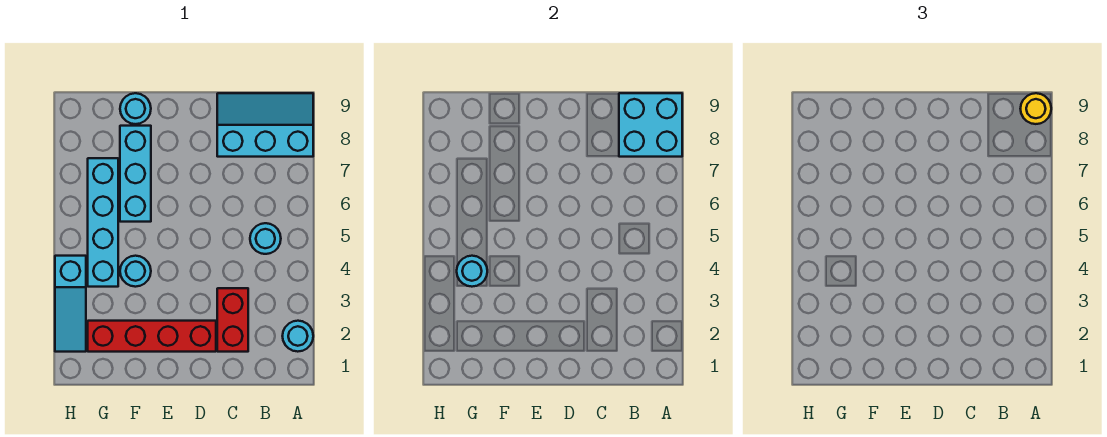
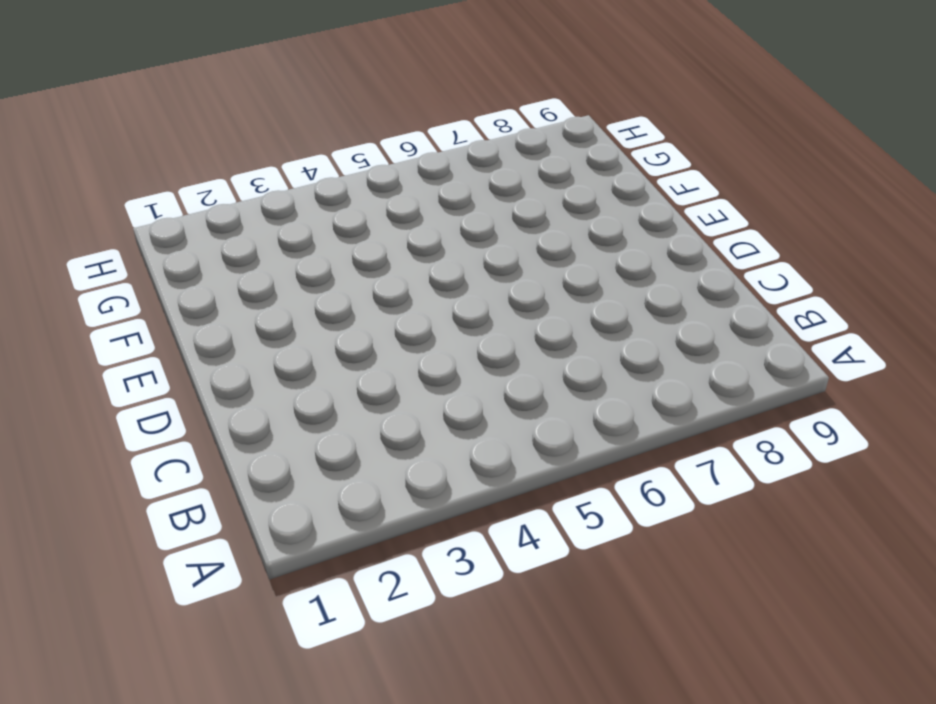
none -> cyan 1x1 round brick [283,321,313,352]
none -> cyan 2x3 slope [217,93,313,157]
none -> cyan 1x1 round brick [250,223,281,254]

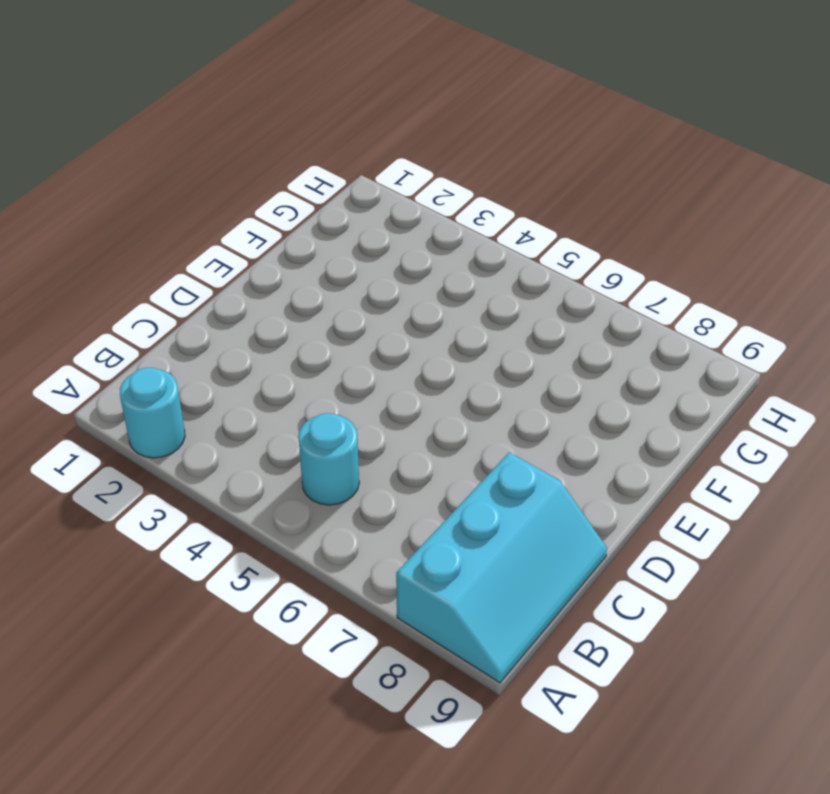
none -> red 1x2 brick [217,288,248,352]
none -> red 1x4 brick [88,321,216,352]
none -> cyan 1x1 round brick [120,256,151,287]

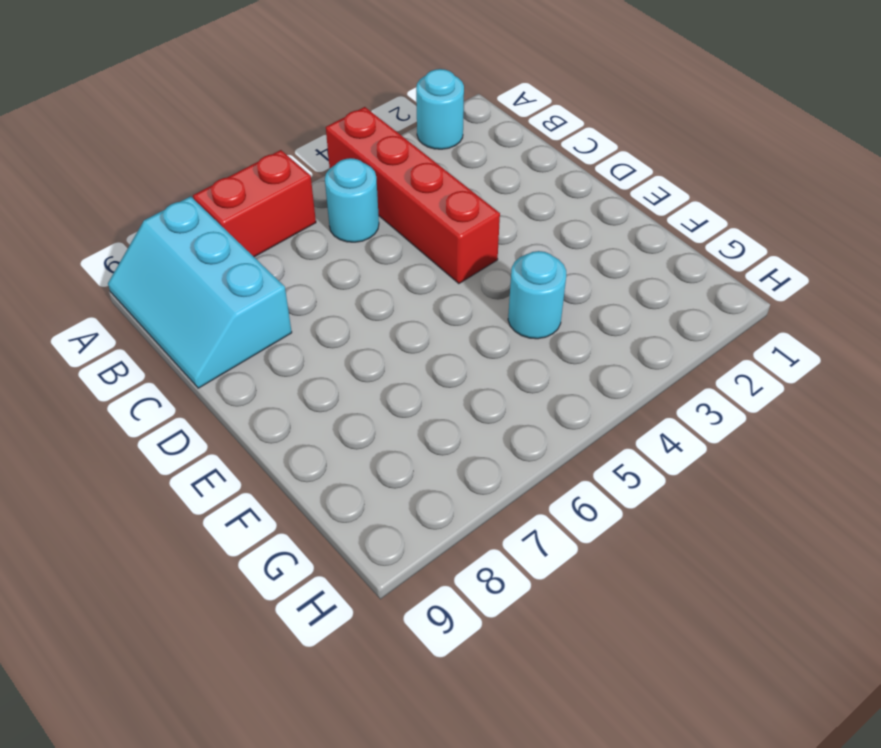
red 1x4 brick [326,107,500,284] -> red 1x4 brick moved to [88,321,216,352]
red 1x2 brick [193,150,316,257] -> red 1x2 brick moved to [217,288,248,352]
none -> cyan 1x3 brick [120,126,151,222]
none -> cyan 1x1 round brick [120,93,151,124]
none -> cyan 1x4 brick [88,158,118,287]

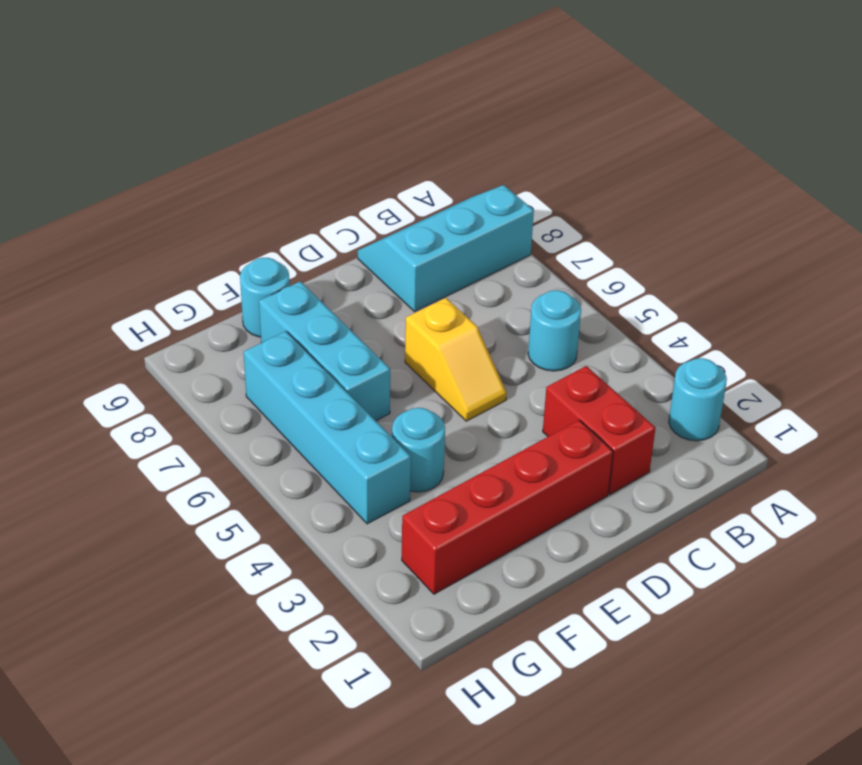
yellow 1x2 slope [405,298,507,421] -> none
none -> cyan 1x3 slope [55,256,86,352]
none -> cyan 2x2 brick [619,93,682,157]
none -> cyan 1x1 round brick [457,256,487,287]

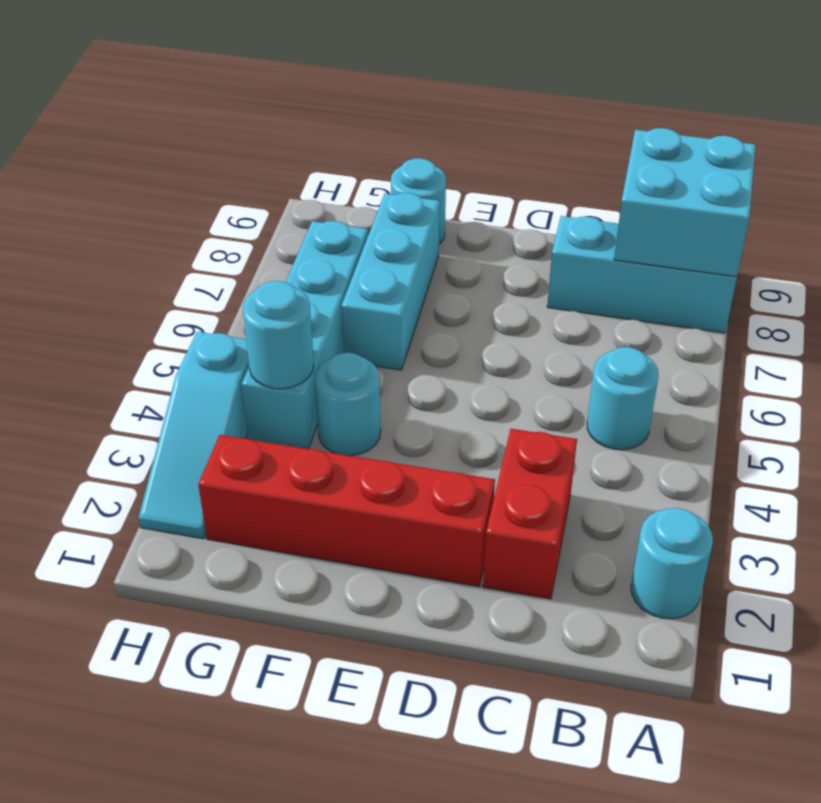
none -> yellow 1x1 round brick [1020,93,1051,124]

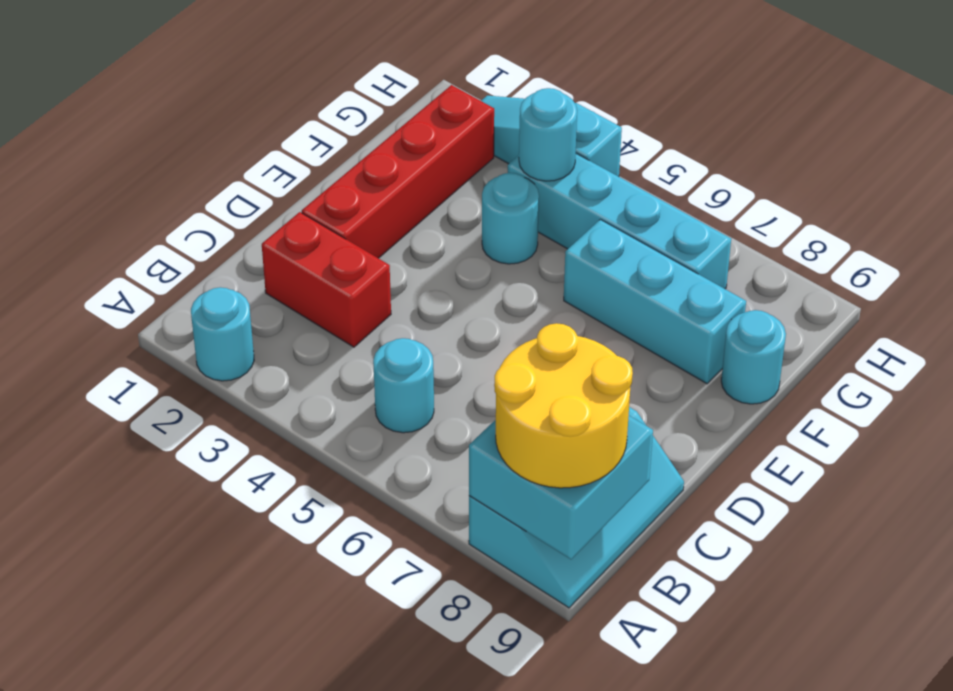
yellow 2x2 round brick [494,323,633,488] -> yellow 1x1 round brick [1020,93,1051,124]

